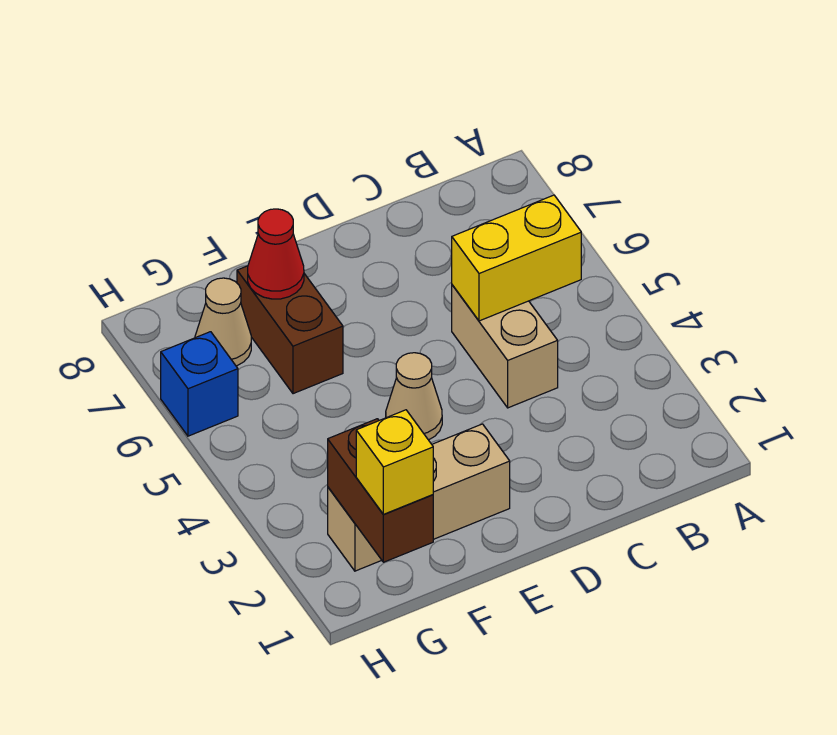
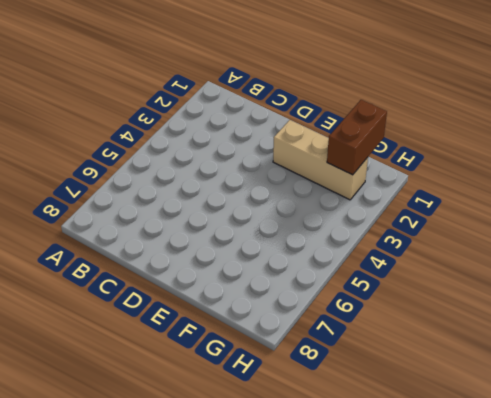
none -> tan 1x2 brick [452,285,558,408]
none -> tan 1x1 cone [386,353,442,440]

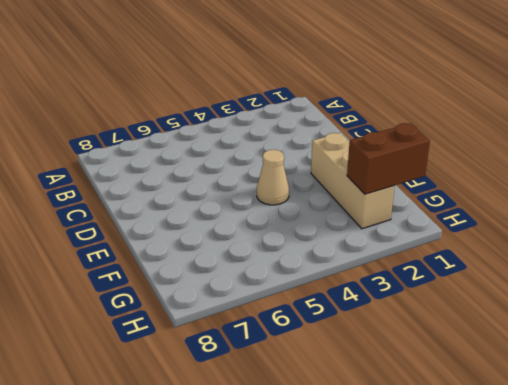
none -> tan 1x2 brick [452,285,558,408]
none -> brown 1x2 brick [237,266,343,394]

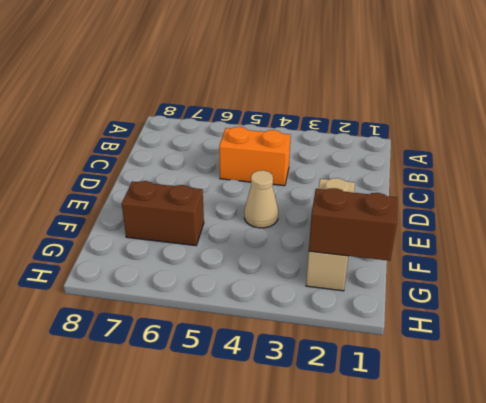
orange 1x2 brick [219,127,291,186] -> tan 1x2 brick [452,285,558,408]
none -> tan 1x1 cone [195,278,251,366]
none -> blue 1x1 brick [161,332,238,436]

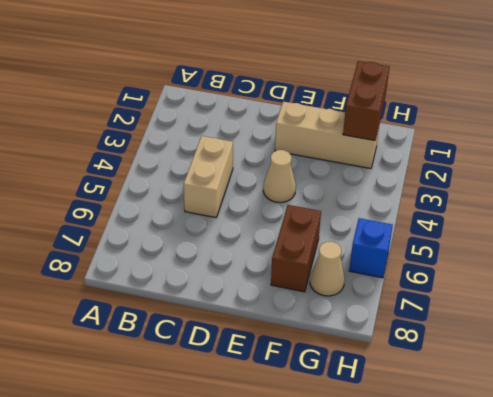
none -> yellow 1x2 brick [452,195,581,321]
none -> red 1x1 cone [248,209,304,299]

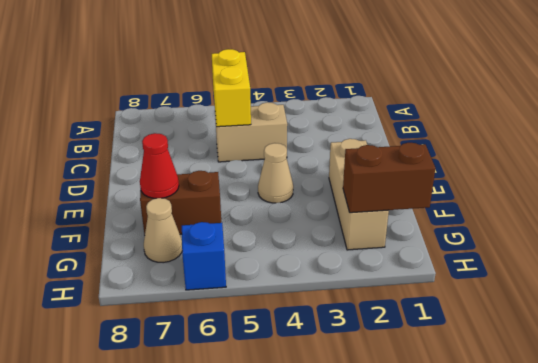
none -> yellow 1x1 brick [356,410,433,514]

